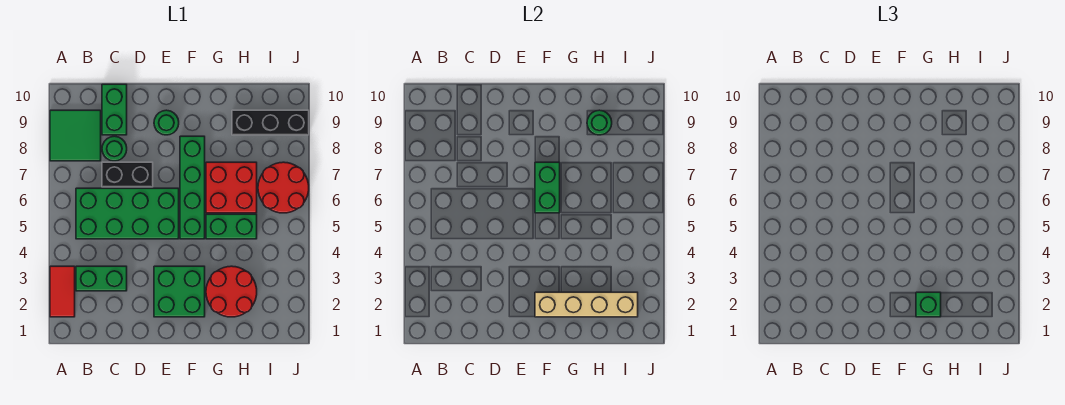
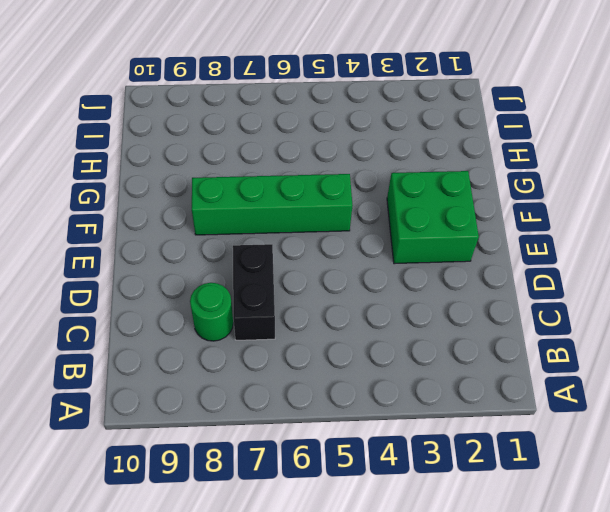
none -> red 1x2 tile [50,266,75,317]
none -> green 2x2 tile [50,110,101,161]
none -> green 1x2 brick [76,266,127,291]

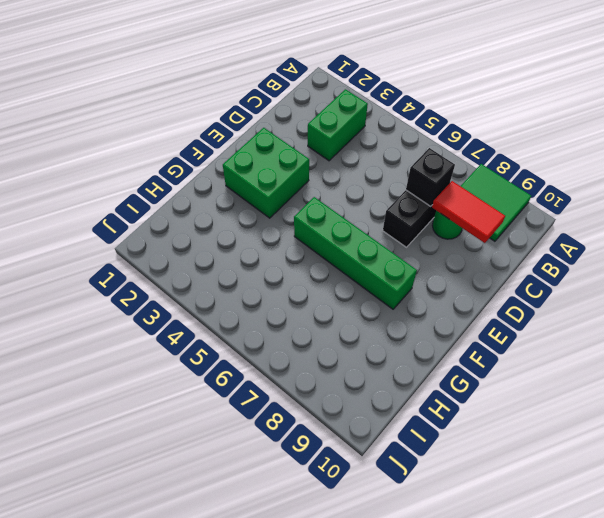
black 1x1 brick [406,148,455,206] -> none
red 1x2 tile [432,181,505,243] -> red 1x2 tile moved to [50,266,75,317]
none -> green 2x4 brick [76,188,179,239]
none -> green 1x2 brick [102,84,127,135]
none -> green 1x1 round brick [154,110,179,135]

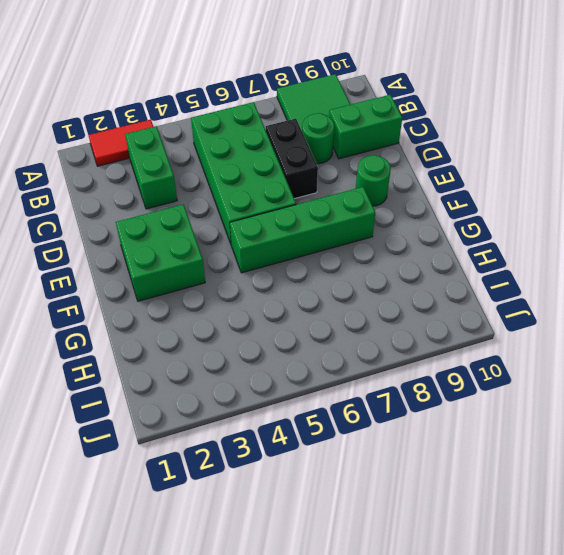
none -> red 2x2 round brick [206,266,257,317]
none -> green 1x2 brick [206,214,257,239]
none -> red 2x2 brick [206,162,257,213]

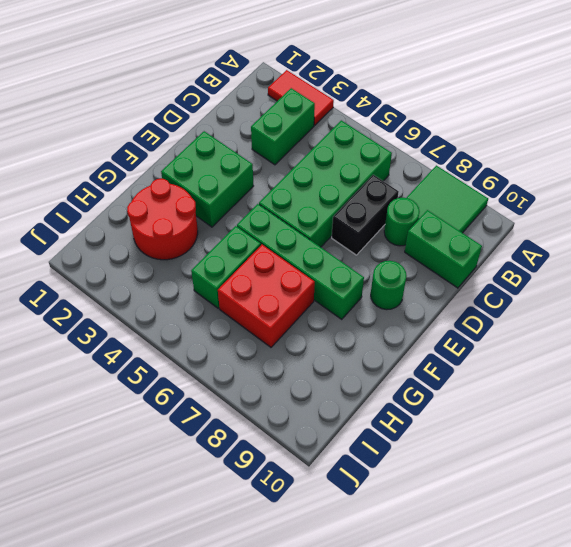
none -> black 1x3 brick [232,110,309,135]
none -> red 2x2 round brick [258,162,309,213]
none -> tan 1x4 brick [535,292,638,317]

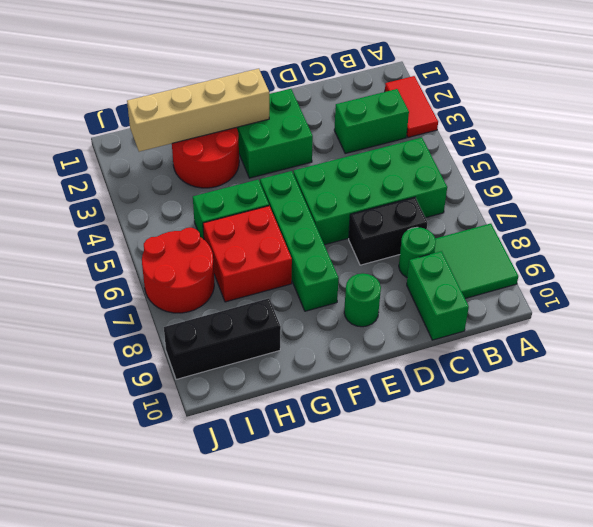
none -> green 1x2 brick [535,162,560,213]
none -> green 1x1 round brick [587,110,612,135]
none -> green 1x1 brick [916,292,941,317]

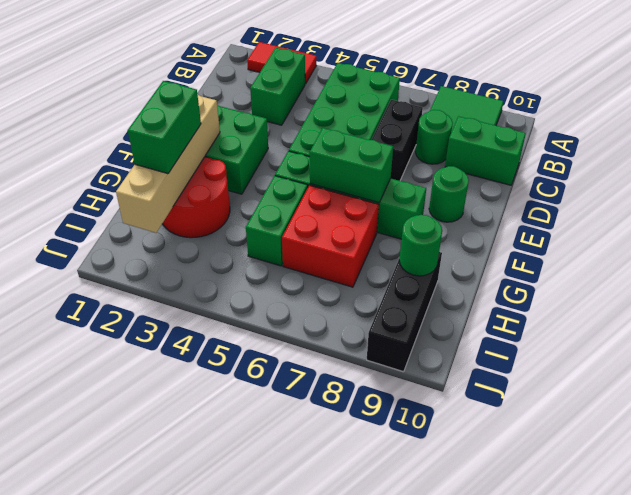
green 1x2 brick [128,81,201,174] -> green 1x1 brick [916,292,941,317]
none -> red 2x2 round brick [258,162,309,213]

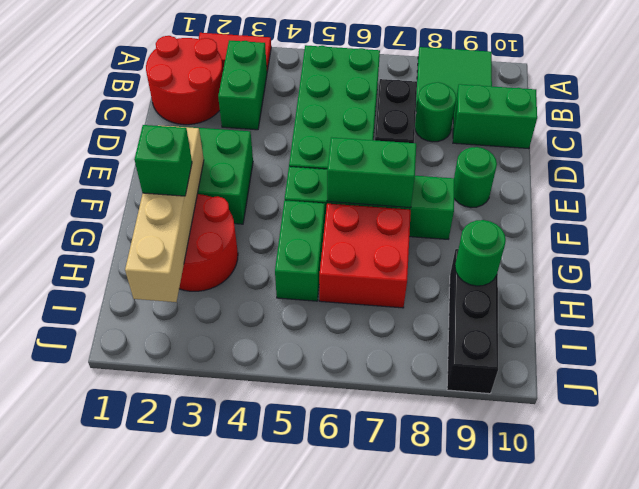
red 2x2 round brick [146,36,223,125] -> red 2x2 round brick moved to [258,162,309,213]

